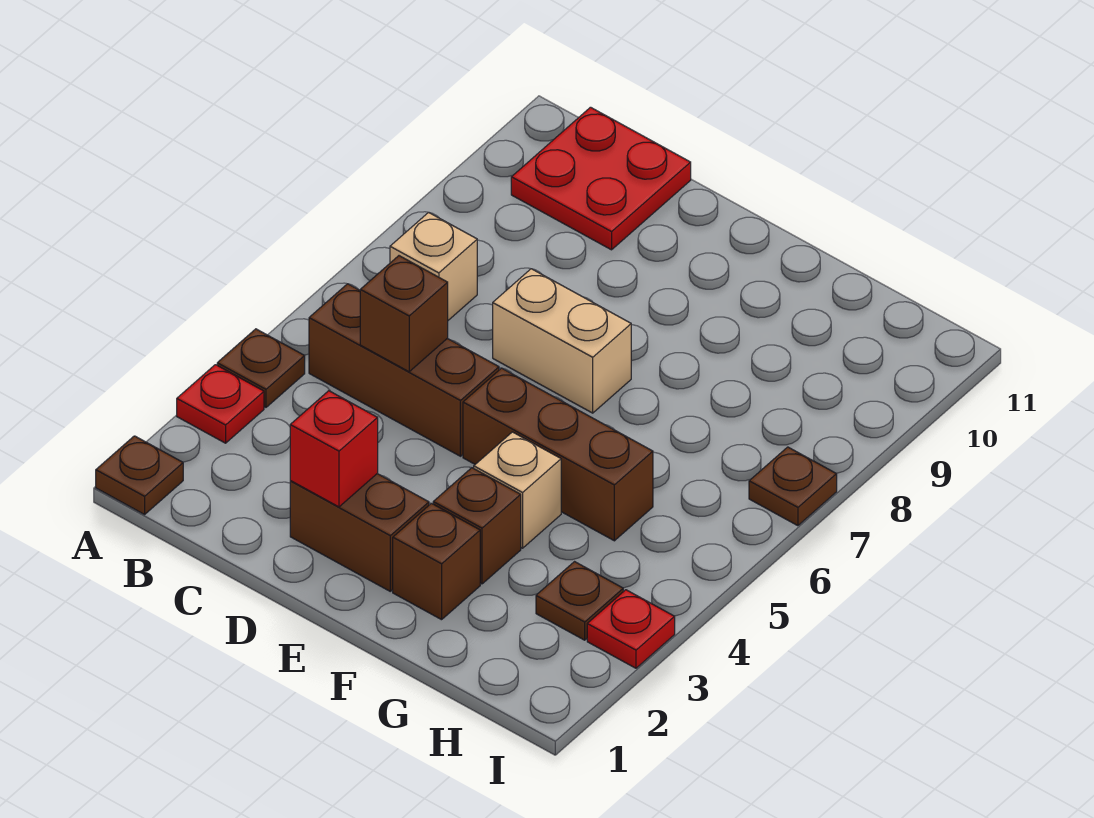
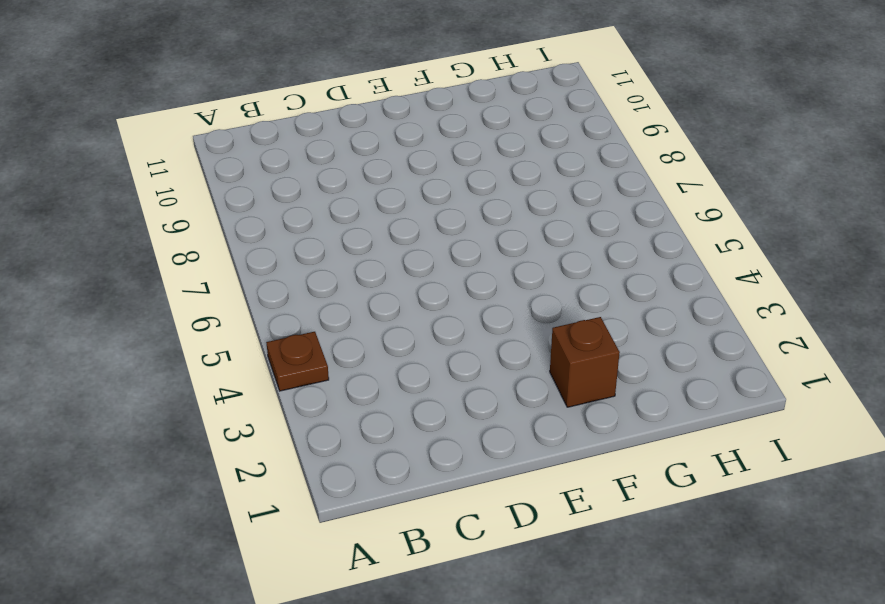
none -> brown 1x1 plate [96,436,183,514]
none -> red 1x1 plate [177,365,264,443]
none -> brown 1x3 brick [309,284,499,456]

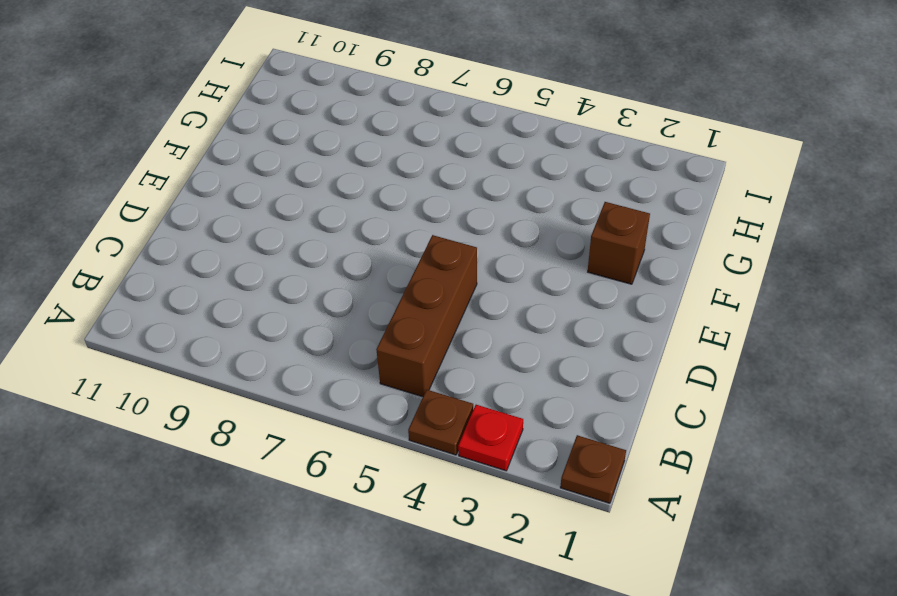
none -> tan 1x1 brick [390,212,477,320]
none -> red 2x2 plate [511,107,691,250]
none -> brown 1x2 brick [290,474,429,591]

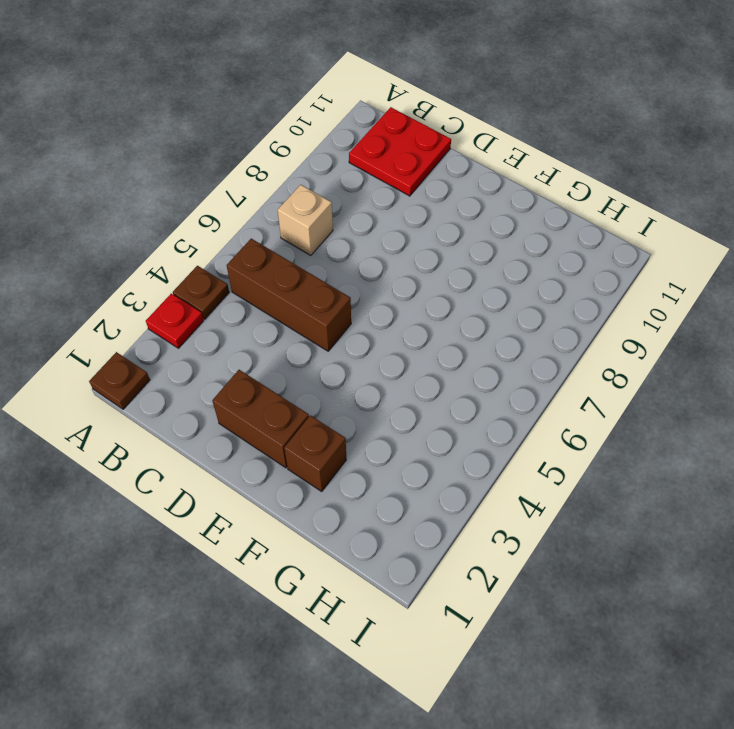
none -> tan 1x2 brick [493,269,631,413]
none -> brown 1x3 brick [463,368,653,541]
none -> brown 1x1 brick [433,468,521,584]

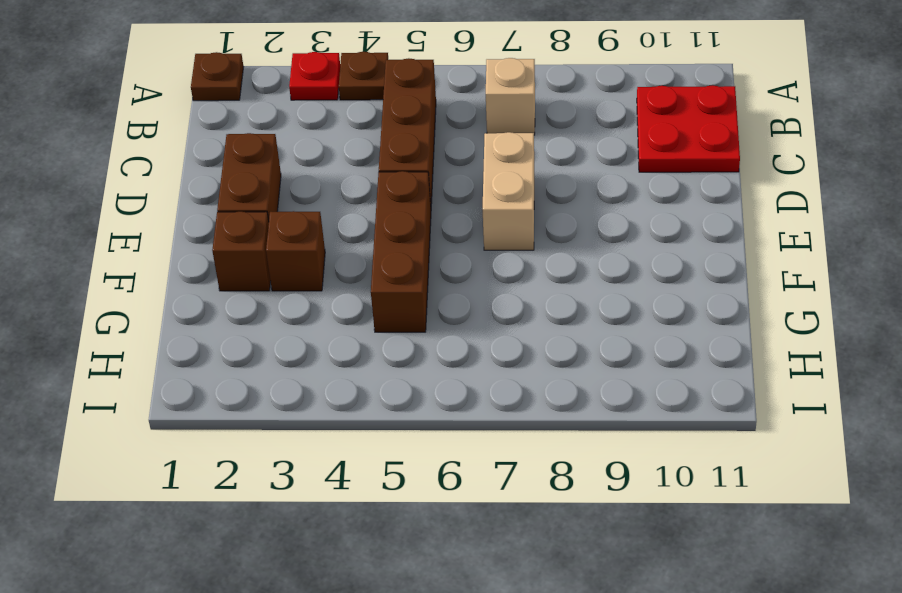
none -> tan 1x1 brick [474,432,561,548]
none -> brown 1x1 plate [536,562,623,640]
none -> red 1x1 plate [587,590,675,668]

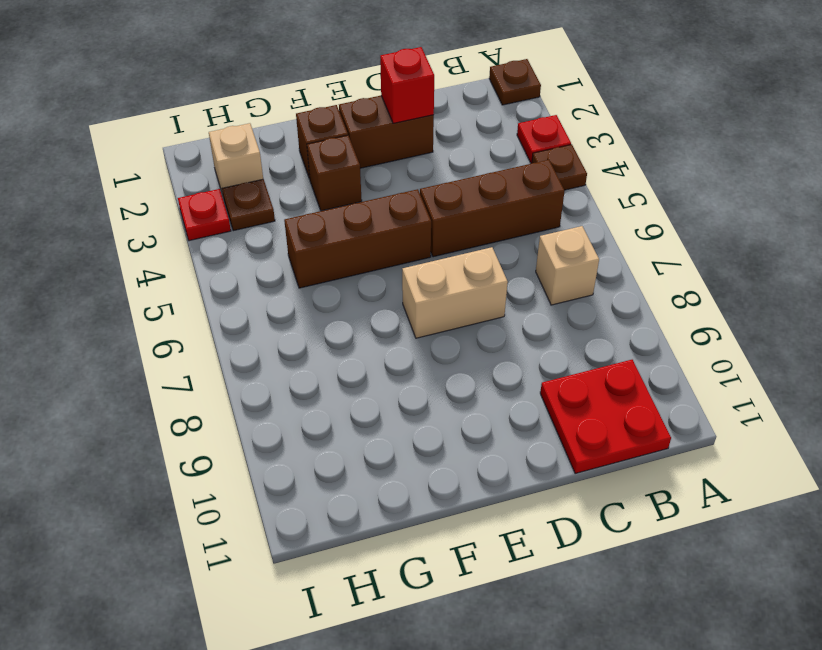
tan 1x1 brick [209,123,263,195] -> tan 1x1 brick moved to [474,432,561,548]
none -> brown 1x1 plate [749,447,837,526]
none -> brown 1x1 brick [360,256,448,372]

